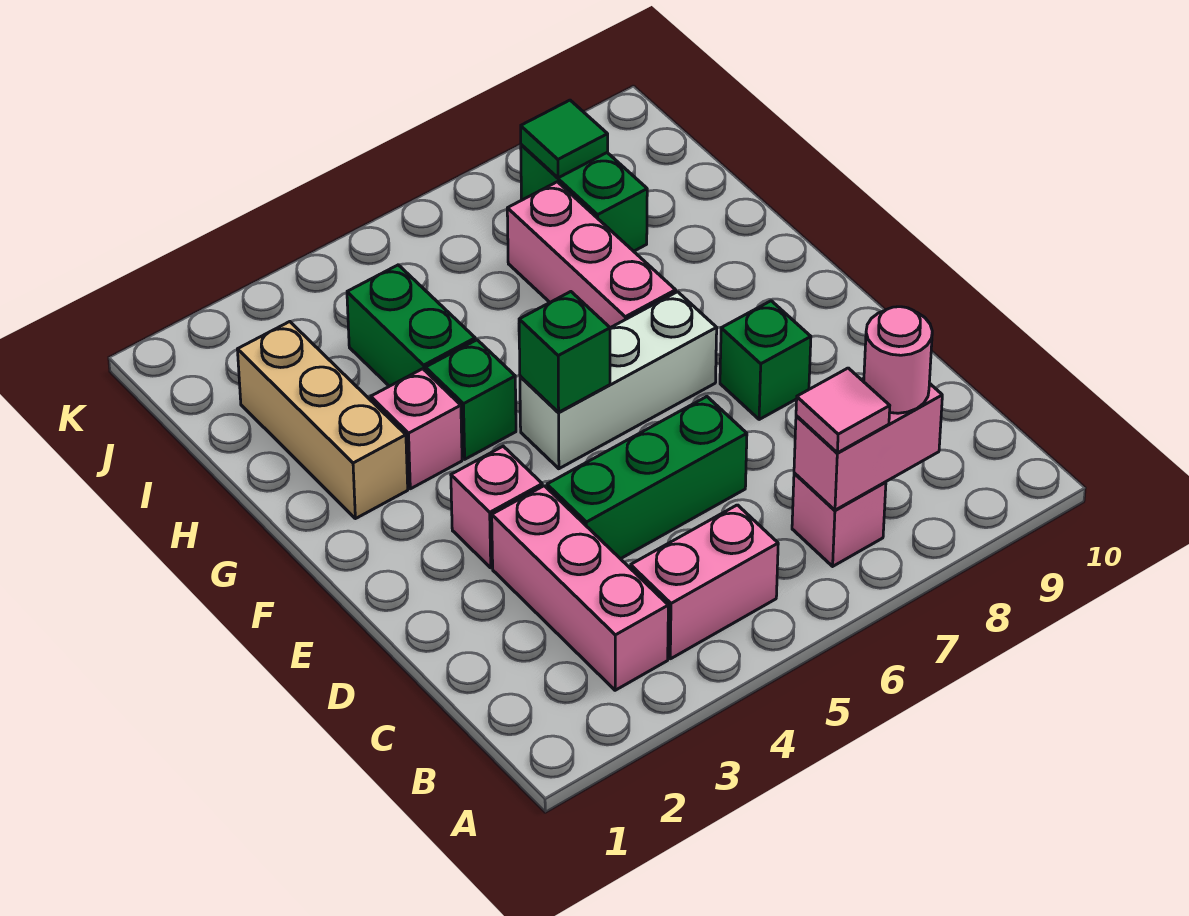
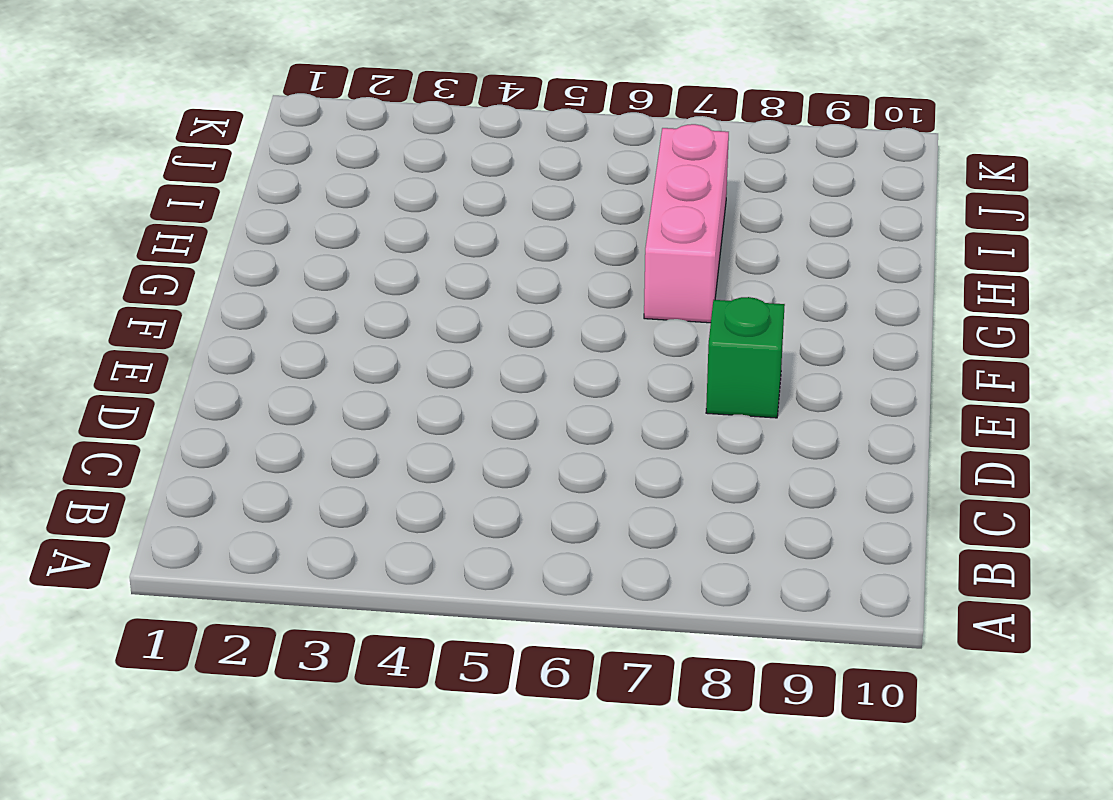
none -> pink 1x3 brick [492,486,668,690]
none -> pink 1x2 brick [630,505,778,659]
none -> pink 1x1 brick [792,473,886,566]

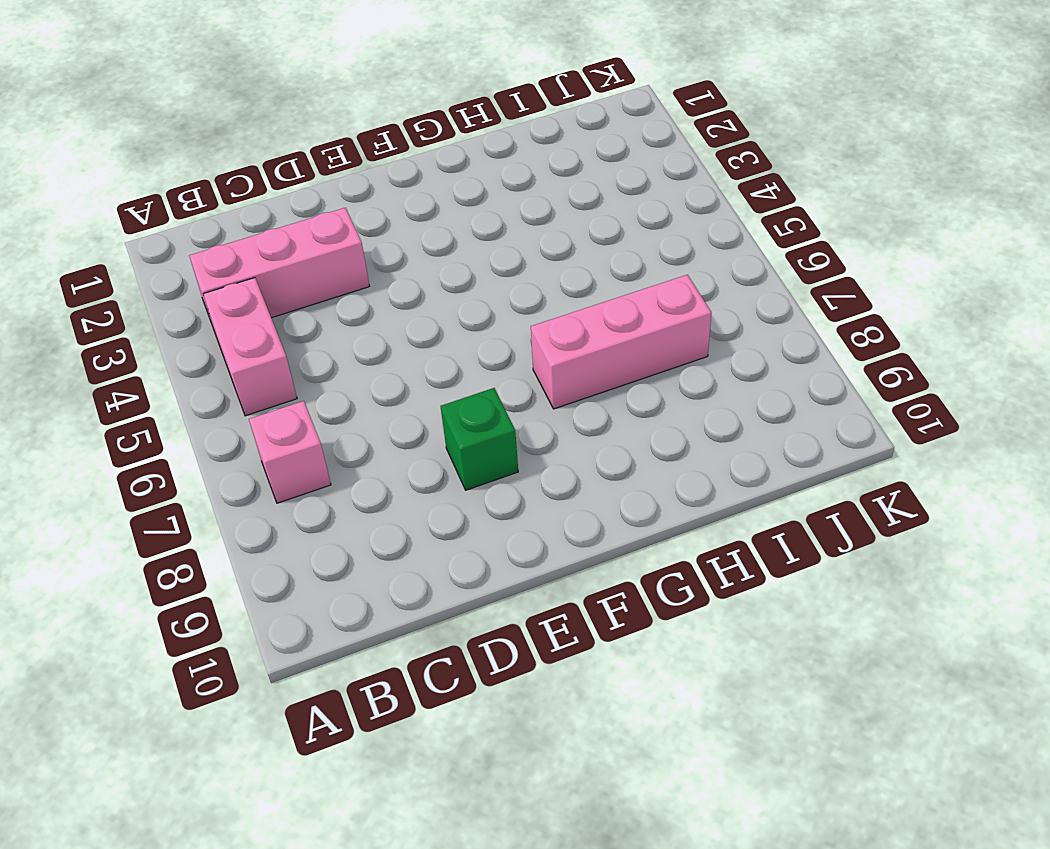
none -> green 1x3 brick [547,397,747,559]
none -> pink 1x1 brick [451,446,542,568]
none -> white 1x3 brick [520,292,717,469]

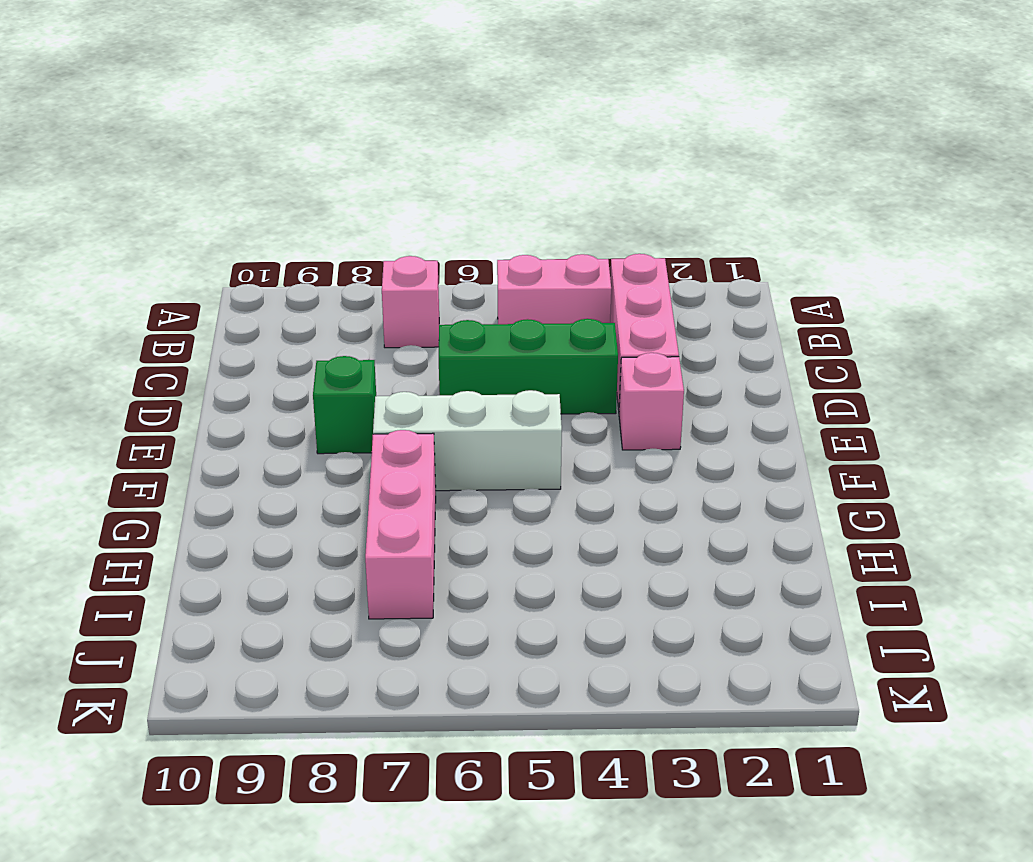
none -> tan 1x3 brick [237,322,408,519]
none -> pink 1x1 brick [371,369,462,489]
none -> green 1x1 brick [425,340,516,459]

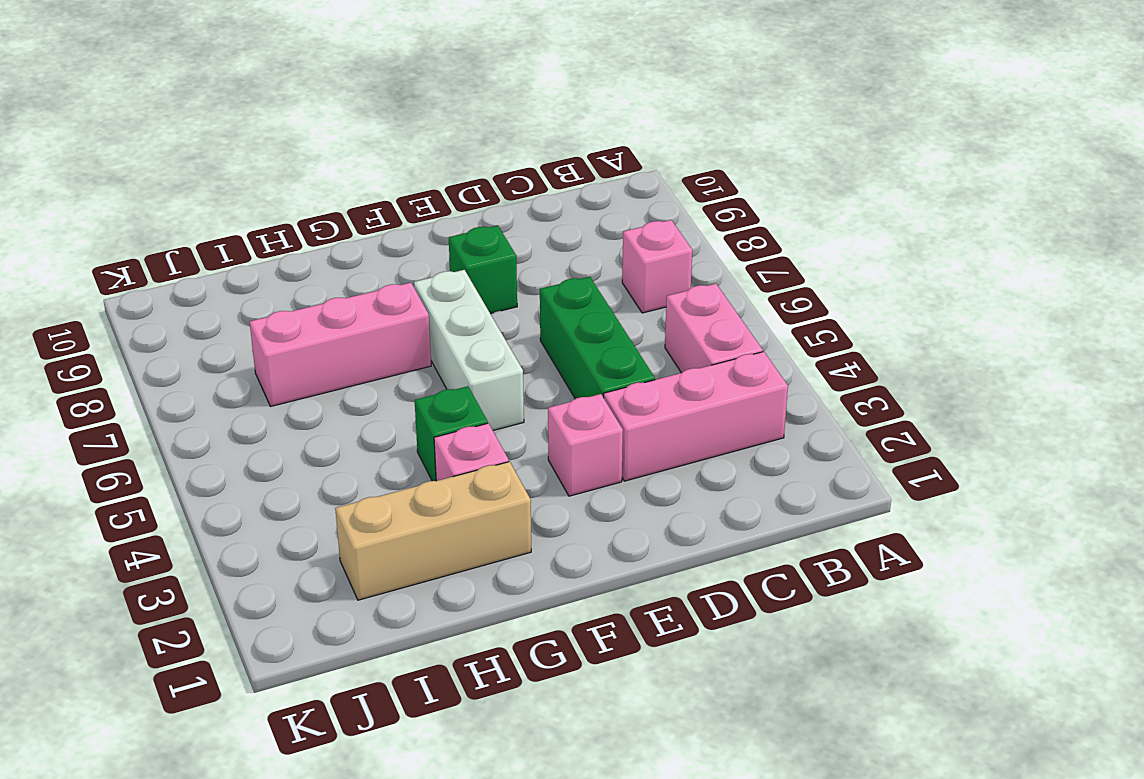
none -> green 1x2 brick [347,265,475,386]
none -> green 1x2 brick [521,145,647,251]
none -> pink 1x2 brick [794,378,942,510]

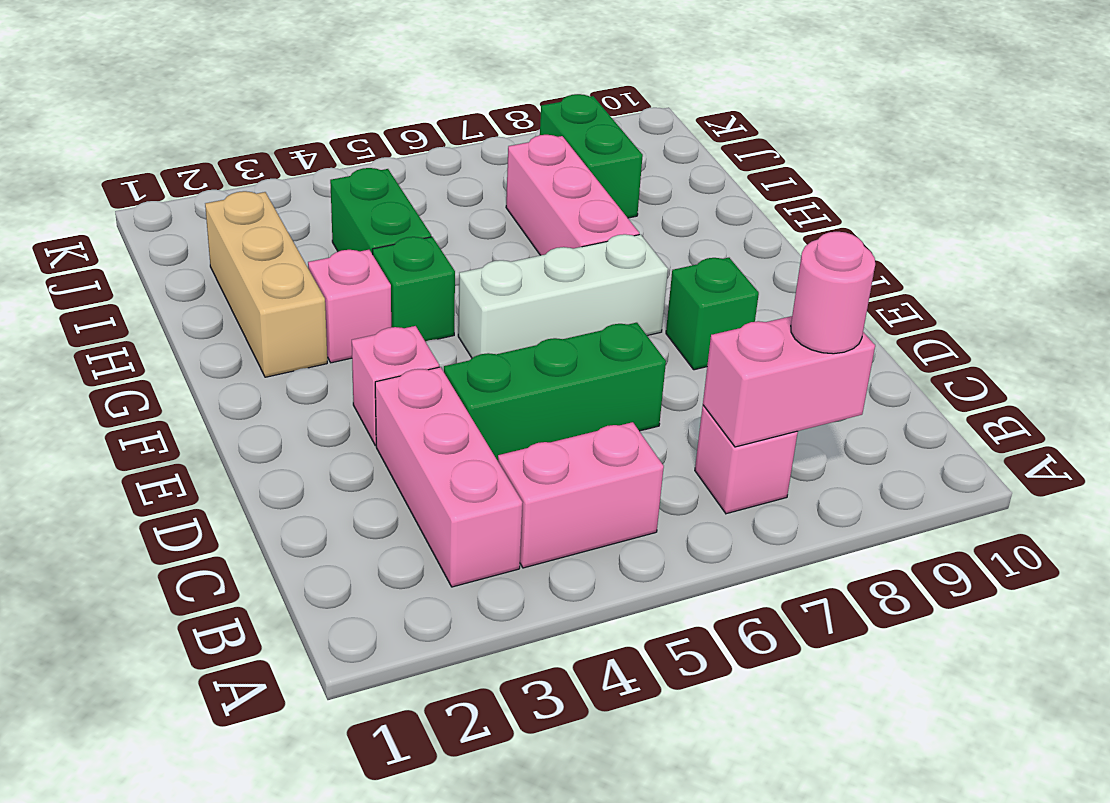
none -> green 1x1 brick [519,292,610,412]
none -> green 1x1 tile [521,100,608,178]
none -> pink 1x1 tile [796,368,890,453]

